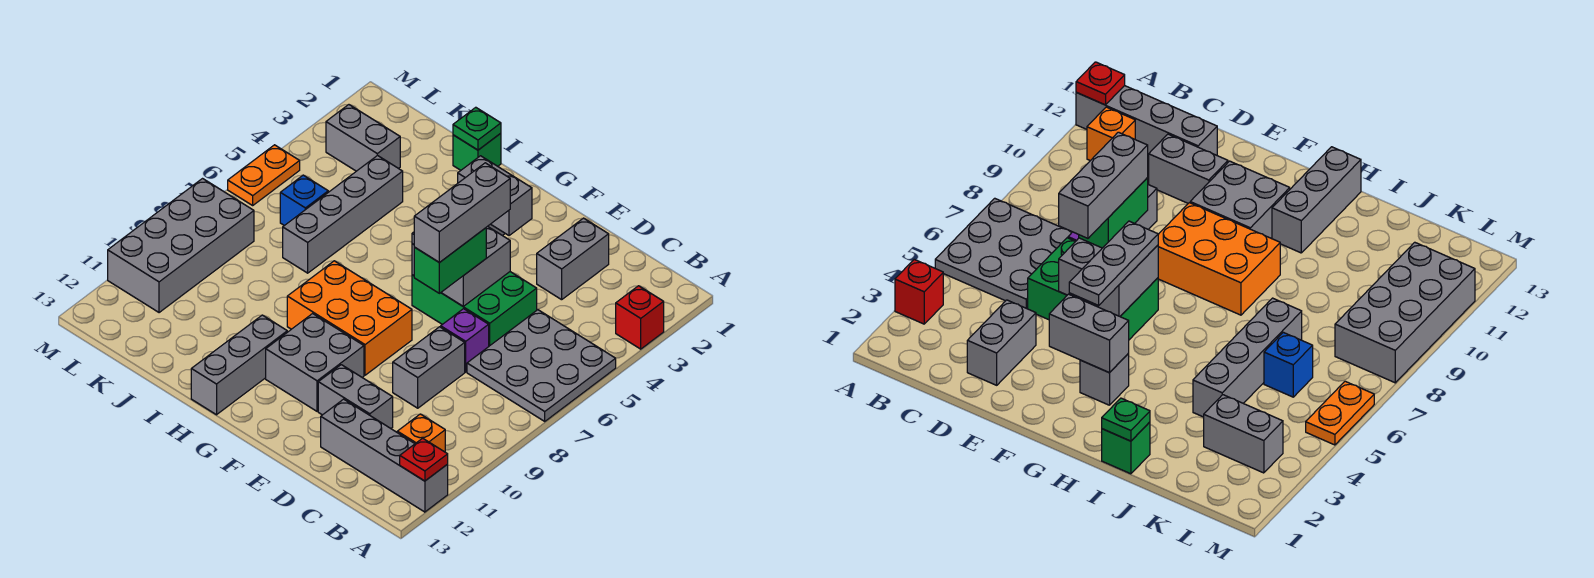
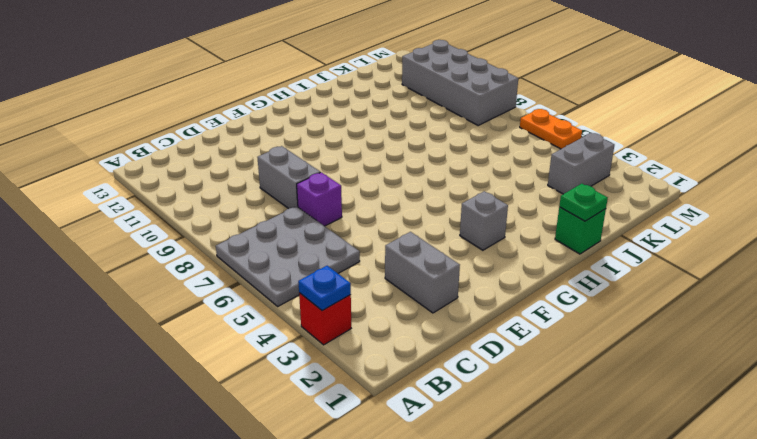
blue 1x1 plate [298,266,351,311] -> none
none -> grey 1x4 brick [321,399,448,512]
none -> orange 1x1 brick [397,414,445,452]
none -> green 2x3 brick [412,272,537,346]

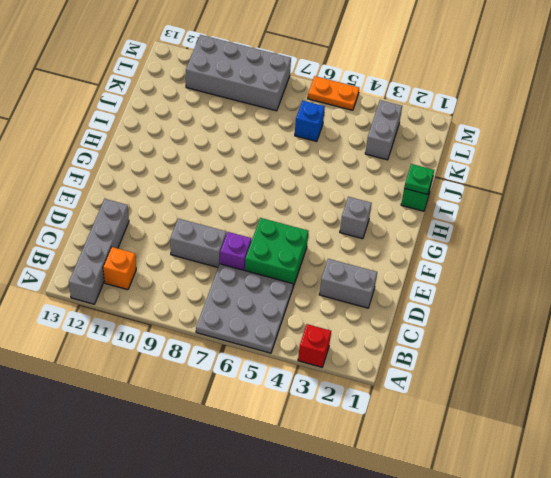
green 2x2 brick [245,218,308,287] -> green 2x3 brick [412,272,537,346]
none -> grey 1x2 brick [318,365,393,428]
none -> orange 2x3 brick [287,261,412,375]
none -> grey 2x2 brick [266,314,364,411]

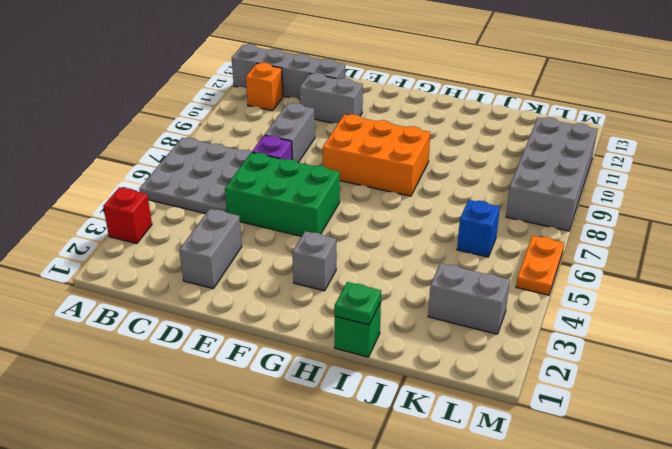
none -> grey 2x2 brick [266,314,364,411]
none -> grey 1x3 brick [191,315,287,415]
none -> grey 1x4 brick [283,155,403,273]

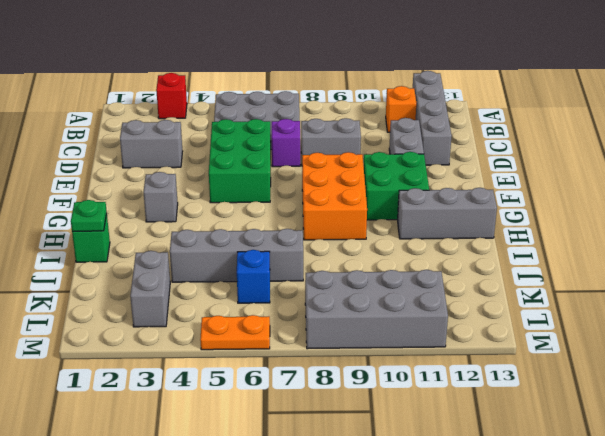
green 2x2 brick [364,152,429,220] -> grey 2x2 brick [266,314,364,411]
none -> red 1x1 plate [400,438,448,481]
none -> grey 2x2 brick [412,226,510,306]
none -> grey 1x2 brick [458,156,532,236]

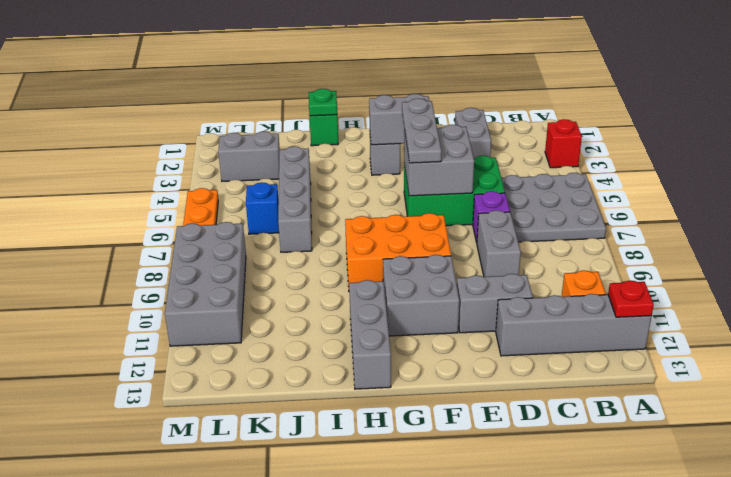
none -> green 1x2 brick [414,228,486,293]
none -> grey 1x3 brick [414,163,510,263]

